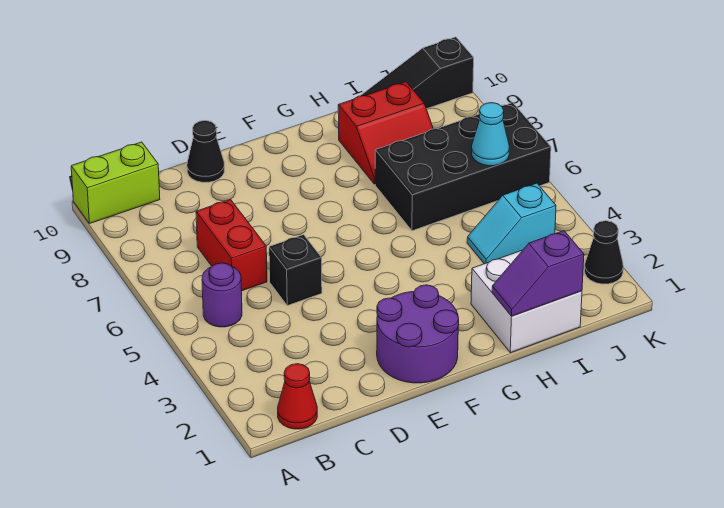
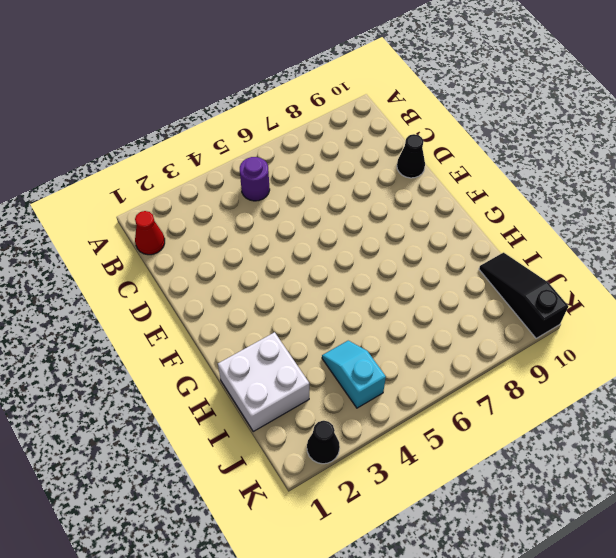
none -> lime 1x2 brick [71,142,160,224]
none -> red 1x2 brick [196,199,267,291]
none -> black 1x1 brick [269,235,322,306]

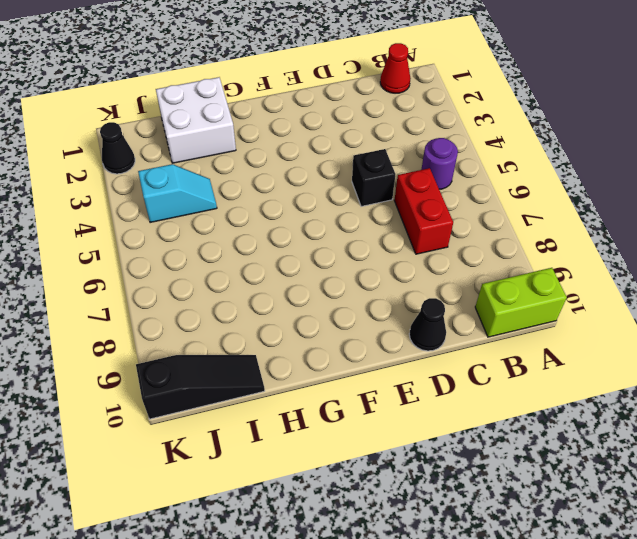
none -> purple 2x2 round brick [377,285,459,383]
none -> black 2x4 brick [375,103,551,231]
none -> red 2x2 slope [338,82,433,184]

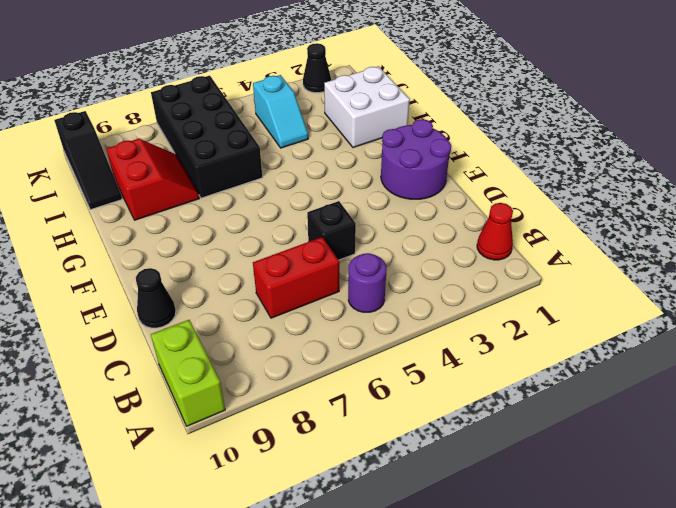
none -> purple 1x2 slope [492,231,584,316]
none -> cyan 1x1 cone [472,103,509,166]

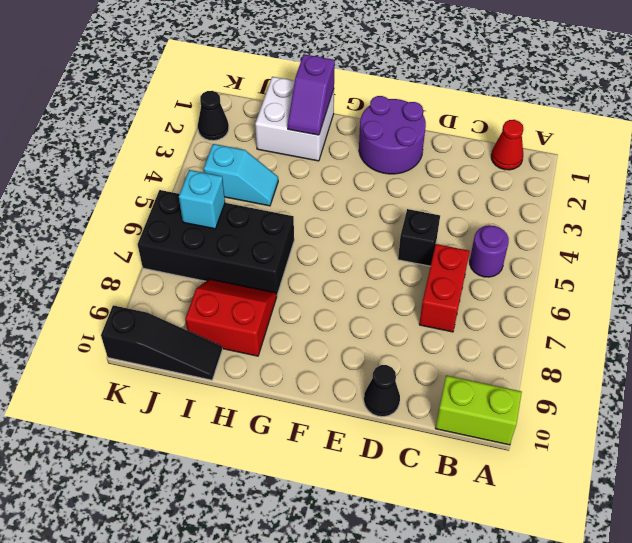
purple 1x2 slope [288,54,335,135] -> purple 1x2 slope turned to [492,231,584,316]
cyan 1x1 brick [179,170,225,229] -> cyan 1x1 cone [472,103,509,166]

